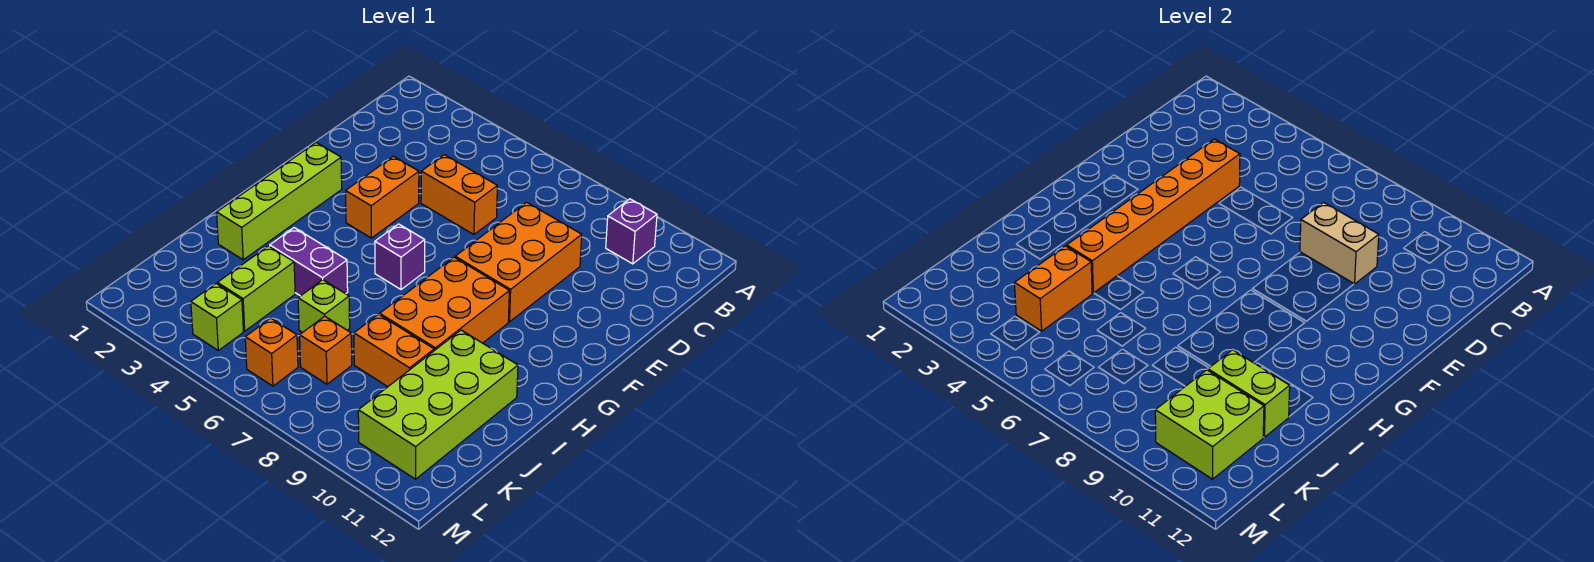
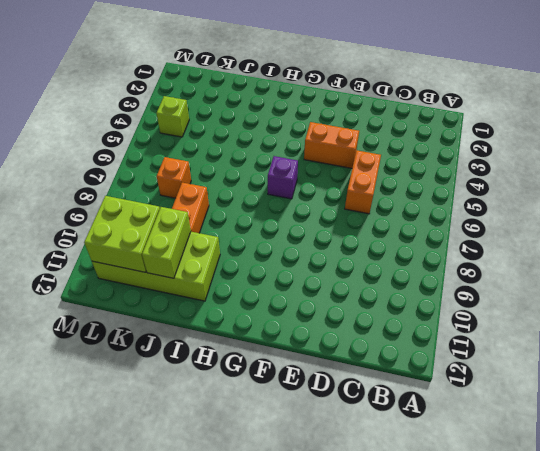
none -> purple 1x1 brick [606,199,657,264]
none -> orange 2x3 brick [455,202,582,322]
none -> lime 1x4 brick [217,143,342,260]

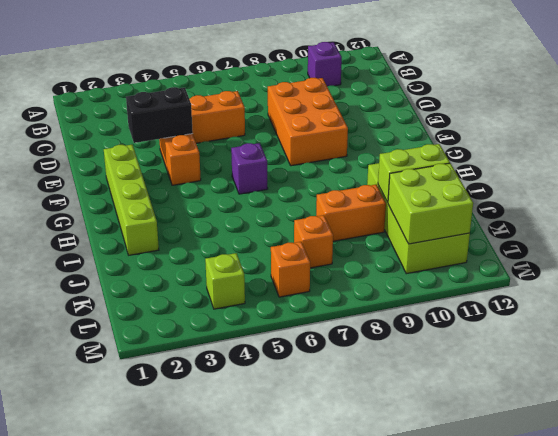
black 1x2 brick [126,87,193,143] -> orange 1x6 brick [1067,139,1240,293]
none -> orange 2x3 brick [380,257,509,351]
none -> purple 1x2 brick [270,228,348,296]
none -> lime 1x2 brick [218,246,295,331]

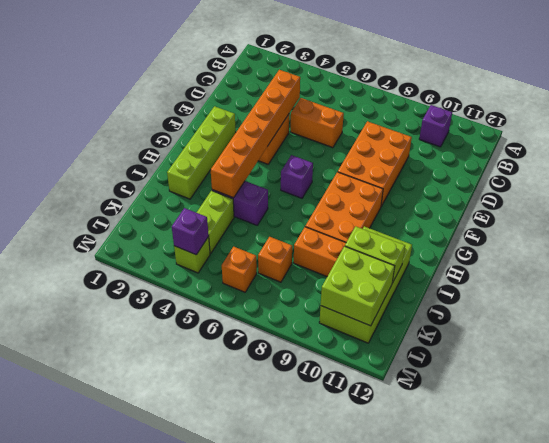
purple 1x1 brick [172,208,209,255] -> none
none -> lime 1x1 brick [298,280,350,333]
none -> tan 1x2 brick [1300,202,1379,284]
none -> orange 1x2 brick [1015,246,1092,331]

